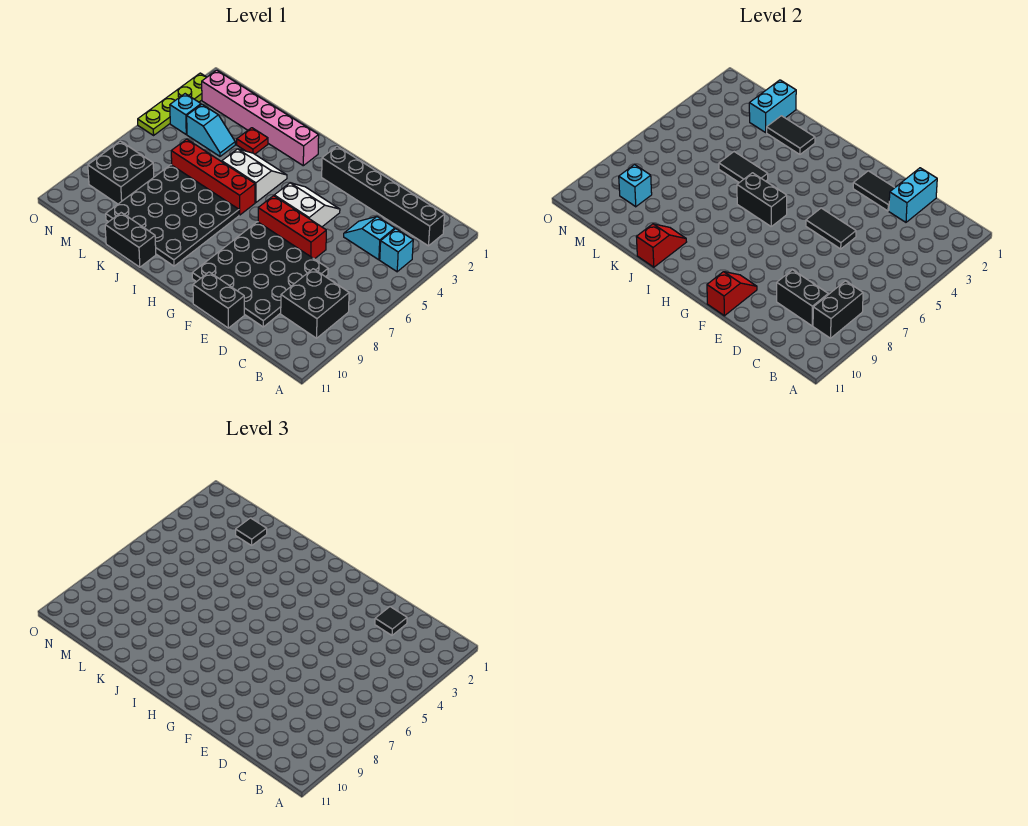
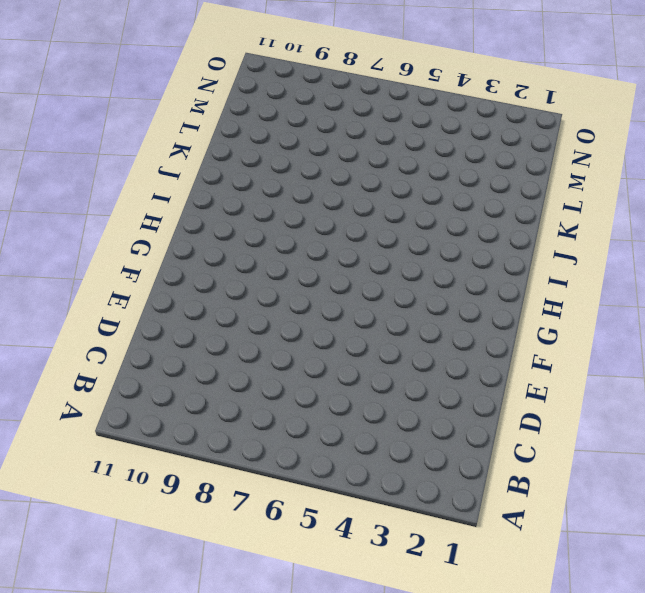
none -> black 1x6 brick [322,146,445,246]
none -> cyan 1x1 brick [380,229,413,272]
none -> black 2x2 brick [281,269,349,338]
none -> cyan 1x2 slope [344,217,395,260]

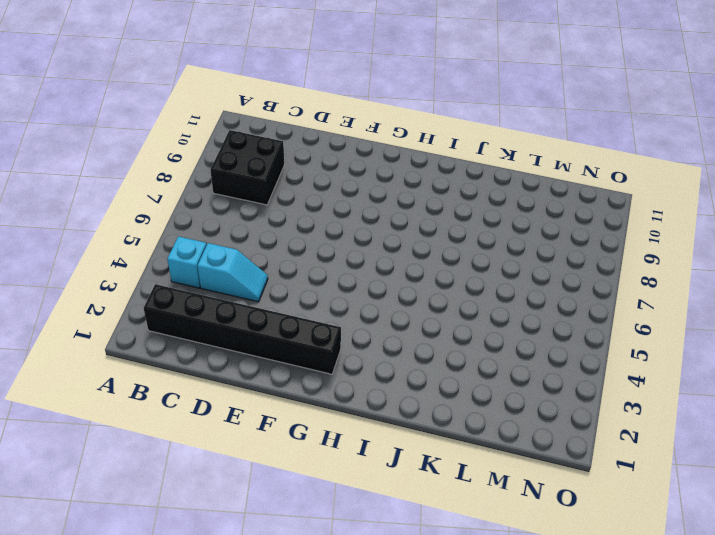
none -> black 4x4 plate [192,222,328,327]
none -> red 1x3 brick [258,196,326,259]
none -> black 1x2 brick [193,272,244,328]
none -> white 2x2 slope [274,183,340,227]

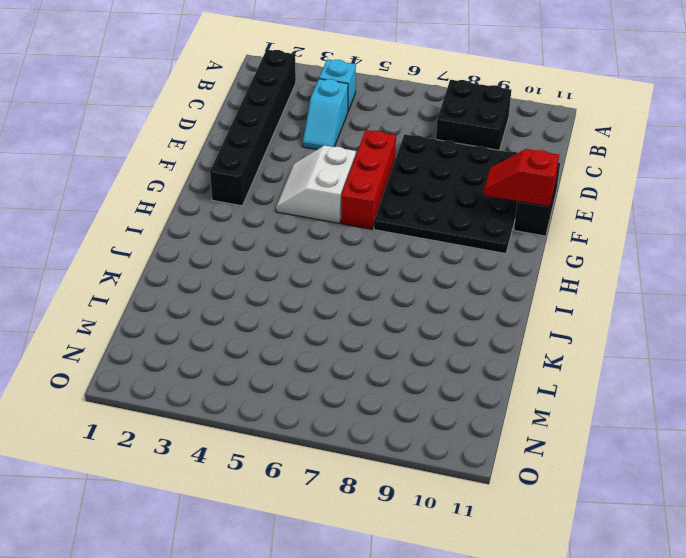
none -> pink 1x6 brick [202,70,319,166]
none -> white 2x2 slope [222,149,287,203]
none -> red 1x4 brick [171,139,255,215]
none -> black 4x4 plate [106,165,239,266]

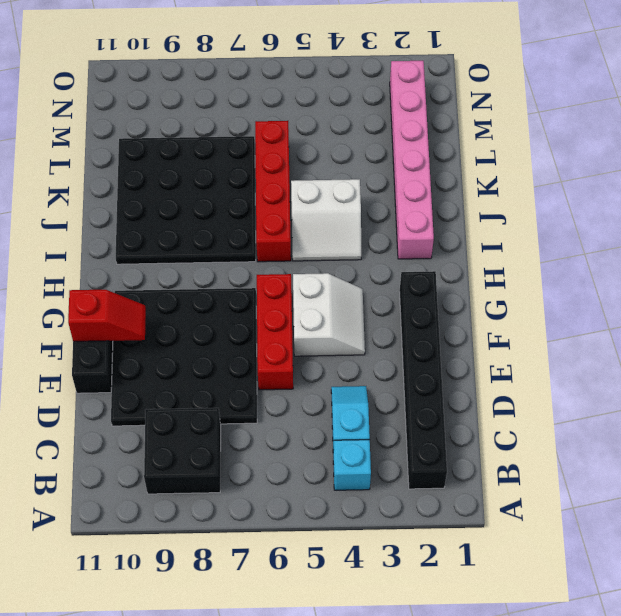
white 2x2 slope [291,179,361,261] -> white 2x2 slope turned to [222,149,287,203]
none -> black 1x2 brick [105,213,156,267]
none -> red 1x1 plate [237,128,268,154]
none -> cyan 1x2 slope [187,104,235,156]
none -> black 2x2 brick [88,141,154,204]

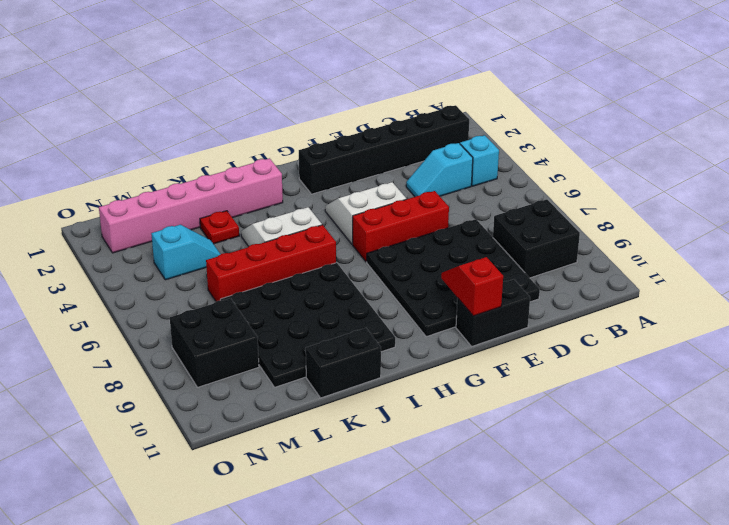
none -> cyan 1x1 brick [170,94,201,134]
none -> lime 1x4 plate [138,73,207,135]
none -> black 1x2 brick [813,281,863,338]
none -> black 1x2 brick [777,270,828,326]

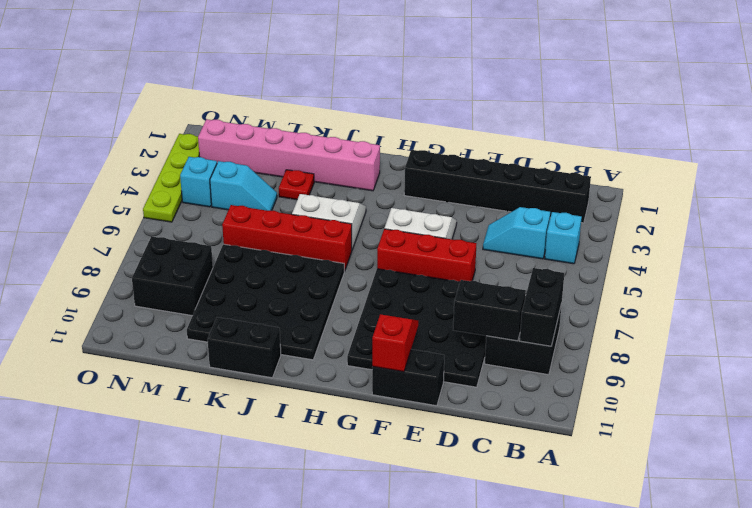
none -> cyan 1x2 brick [889,168,937,222]
none -> black 1x2 tile [853,171,895,211]
none -> black 1x2 tile [806,208,856,249]
none -> black 1x2 brick [737,173,787,226]

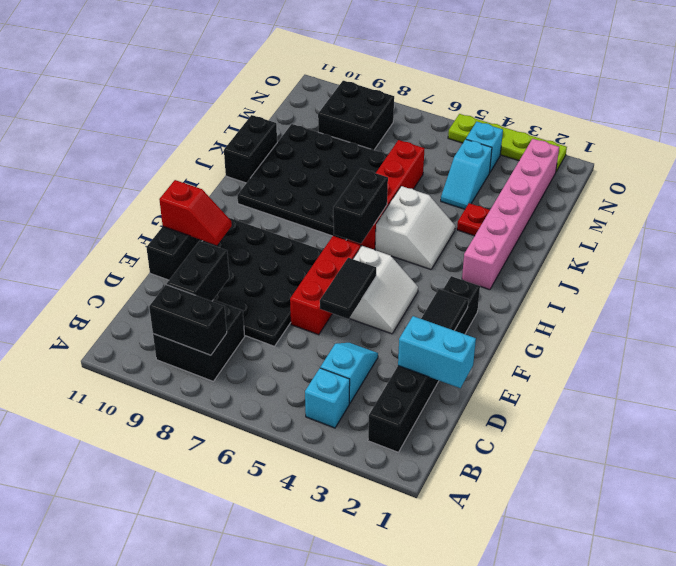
none -> black 1x2 tile [767,116,815,154]
none -> black 1x2 tile [719,152,768,183]
none -> red 1x2 slope [637,224,686,267]
none -> cyan 1x2 brick [749,80,796,132]

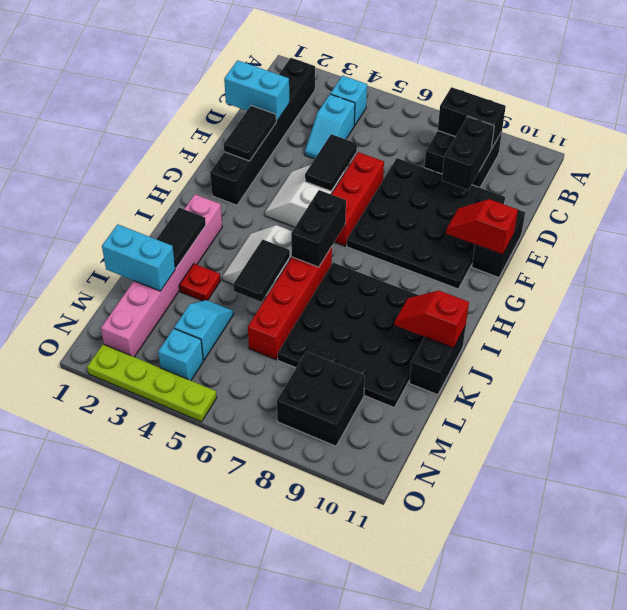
none -> cyan 1x1 brick [619,165,652,207]
none -> black 1x1 tile [375,607,407,635]
none -> black 1x1 tile [236,518,267,545]

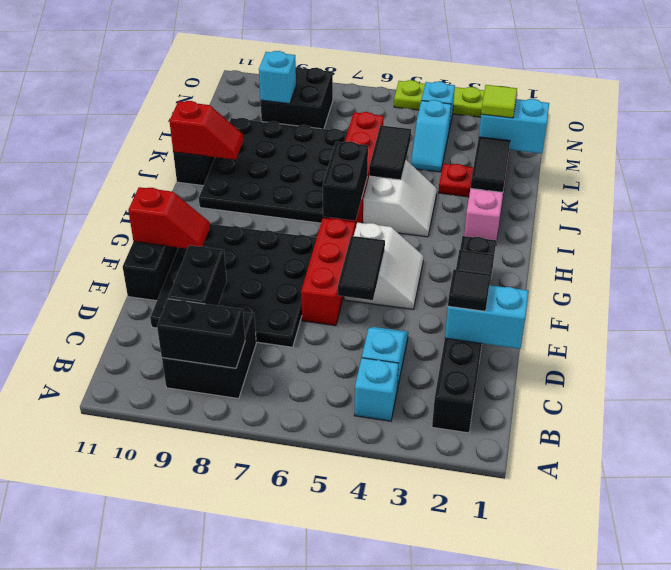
lime 1x1 tile [481,85,517,118] -> black 1x1 tile [236,518,267,545]

